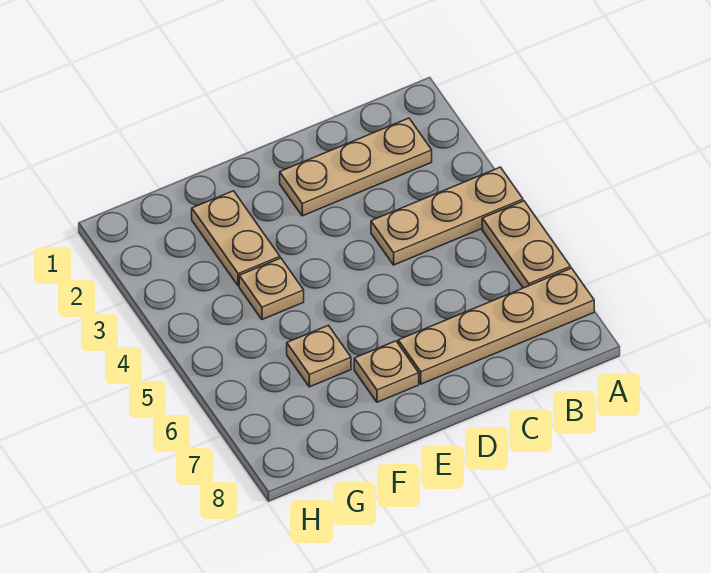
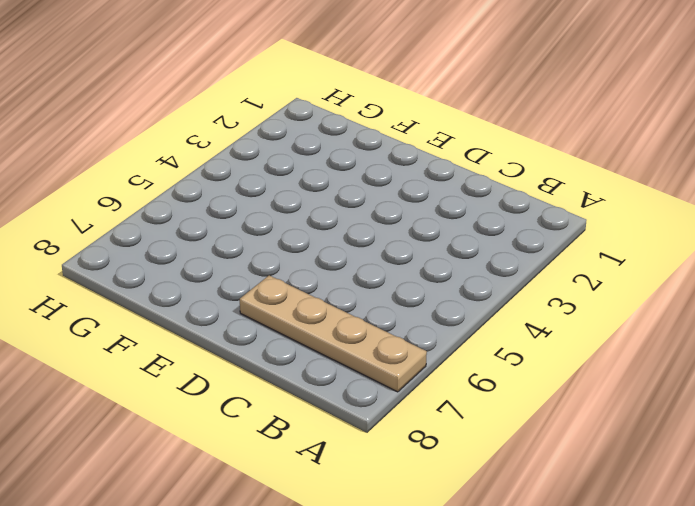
none -> tan 1x3 plate [371,167,523,265]
none -> tan 1x2 plate [482,201,571,288]

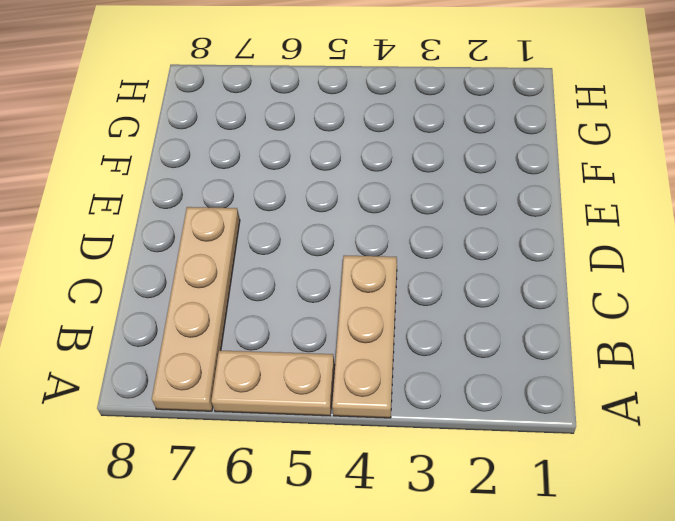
none -> tan 1x3 plate [280,118,432,216]
none -> tan 1x1 plate [354,341,419,402]

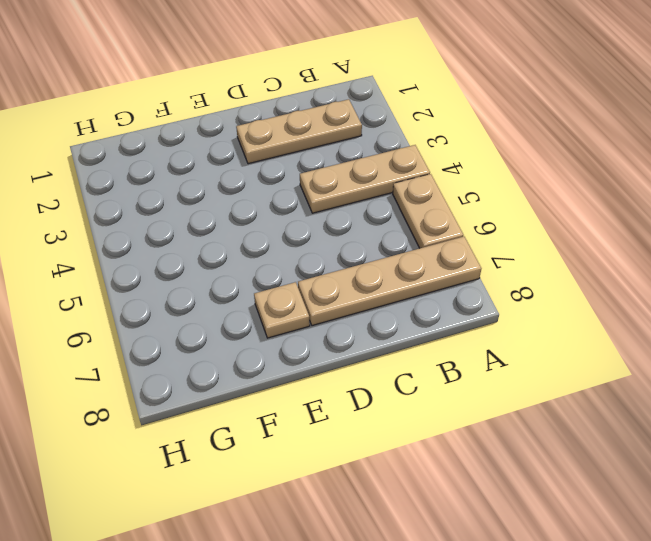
none -> tan 1x2 plate [192,191,280,286]
none -> tan 1x1 plate [239,258,304,320]

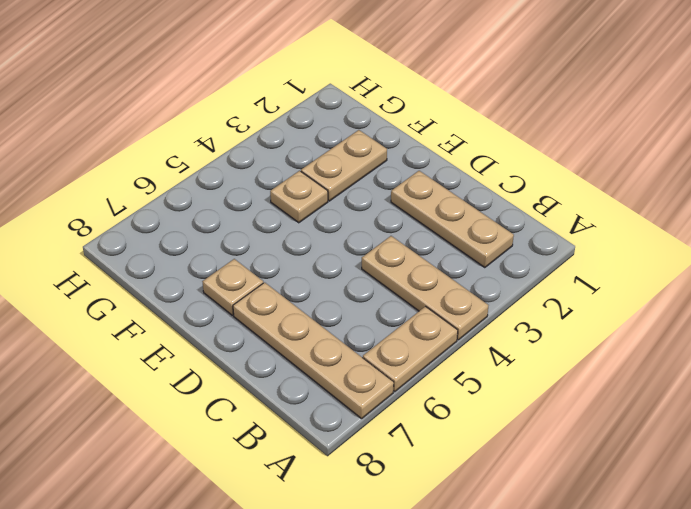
none -> tan 1x1 plate [287,325,351,387]

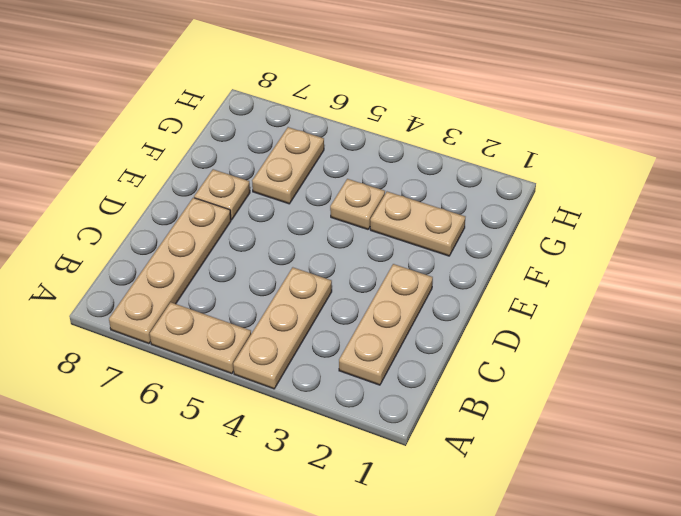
tan 1x2 plate [252,127,324,204] -> tan 1x1 plate [287,325,351,387]

